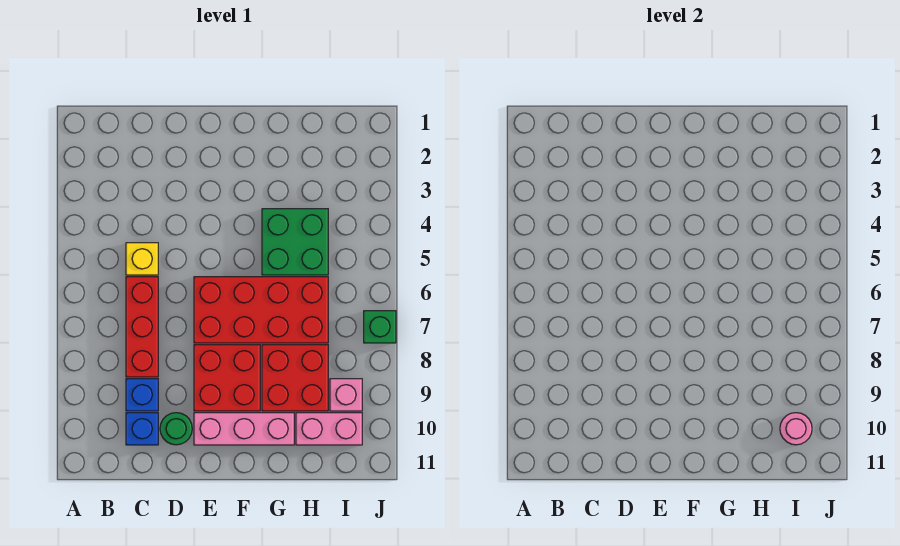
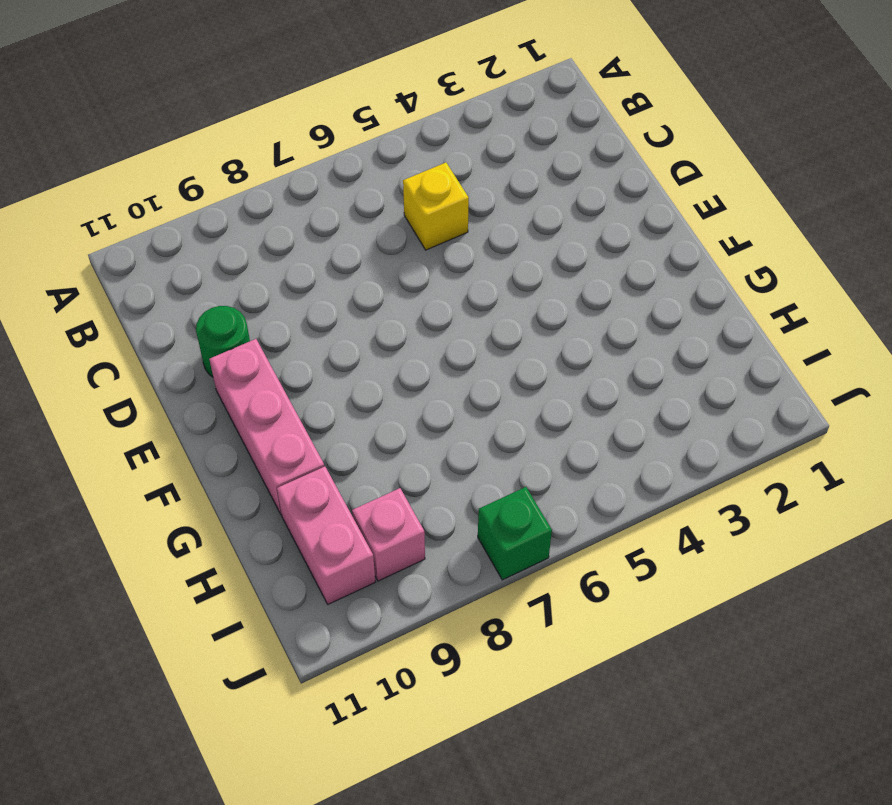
none -> red 1x3 brick [126,277,158,377]
none -> blue 1x1 brick [126,379,158,411]
none -> blue 1x1 brick [126,413,158,445]

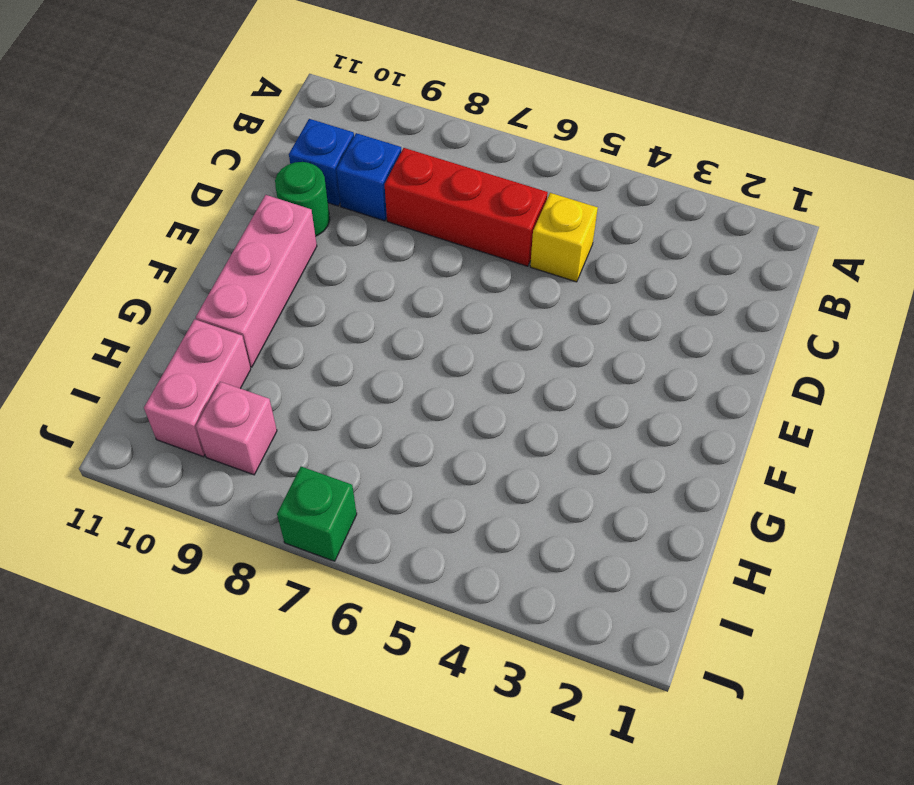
none -> red 2x4 brick [194,277,328,343]
none -> red 2x2 brick [194,345,260,411]
none -> green 2x2 brick [262,209,328,275]

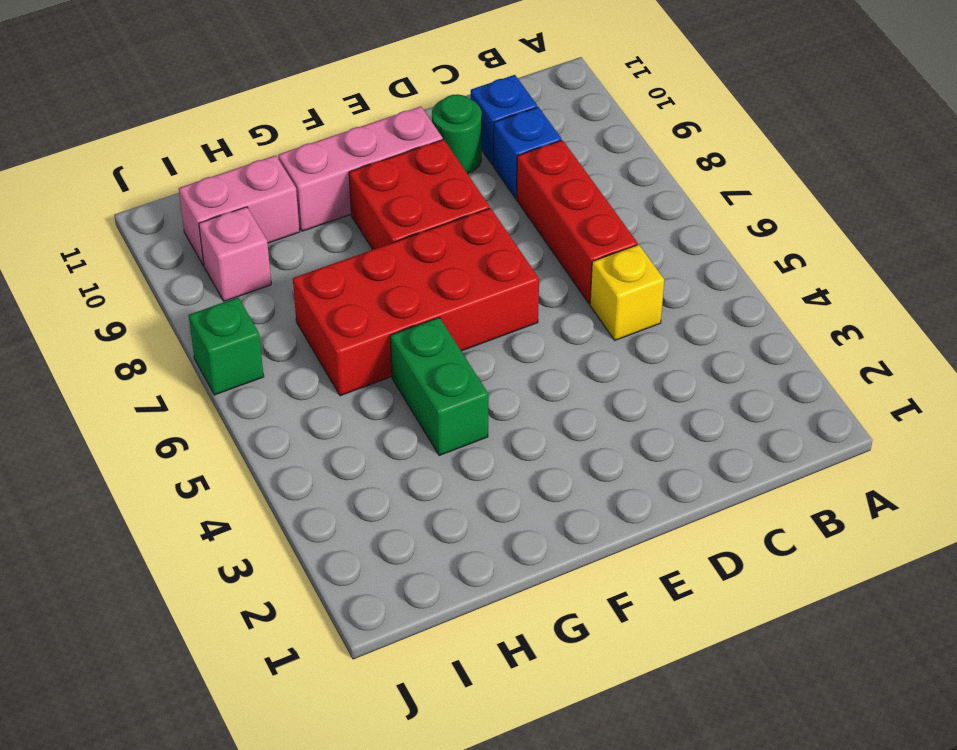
green 1x2 brick [390,318,488,456] -> green 2x2 brick [262,209,328,275]
none -> red 2x2 brick [262,345,328,411]
none -> pink 1x1 round brick [780,413,812,445]

